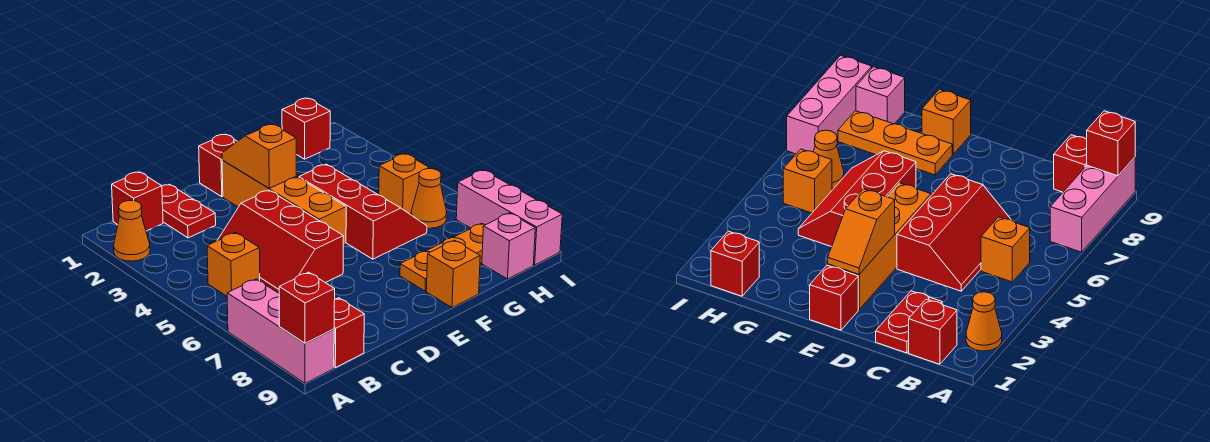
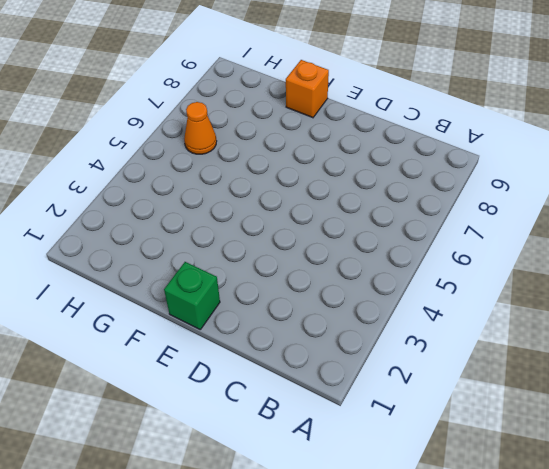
green 1x1 brick [164,262,220,329] -> red 1x1 brick [199,134,237,197]
none -> orange 1x1 cone [114,200,150,261]
none -> pink 1x3 brick [227,279,334,383]
none -> red 1x1 brick [112,172,163,231]

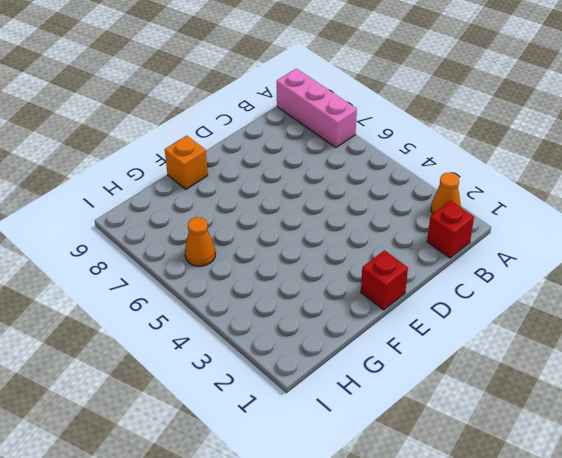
none -> orange 1x1 brick [207,233,260,296]
none -> red 1x1 brick [334,298,364,368]
none -> red 1x2 plate [162,184,216,238]

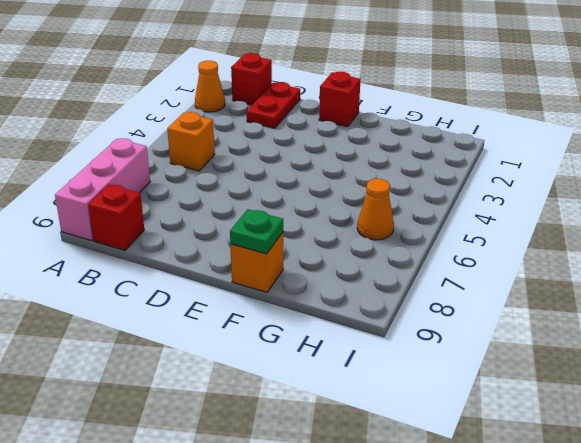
green 1x1 plate [230,209,283,254] -> none
none -> red 2x3 slope [217,190,344,293]
none -> orange 1x4 brick [222,160,346,246]
none -> red 2x3 slope [299,164,427,259]

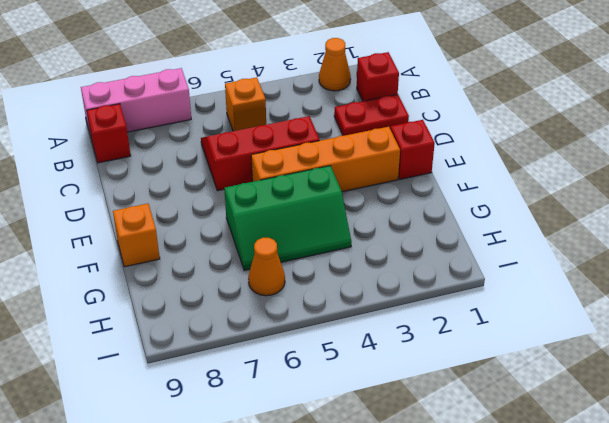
green 2x3 slope [224,166,351,270] -> red 2x3 slope [299,164,427,259]
none -> orange 1x3 plate [400,223,485,291]
none -> red 1x1 brick [282,98,330,159]
none -> orange 1x1 brick [379,154,429,214]

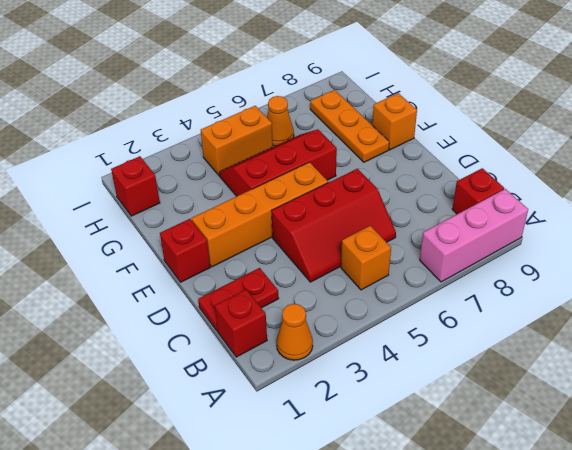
orange 1x2 brick [201,106,273,176] -> orange 1x1 brick [379,154,429,214]
none -> pink 1x1 brick [482,213,535,279]
none -> pink 1x3 brick [456,170,562,265]
none -> red 1x1 brick [279,272,335,343]

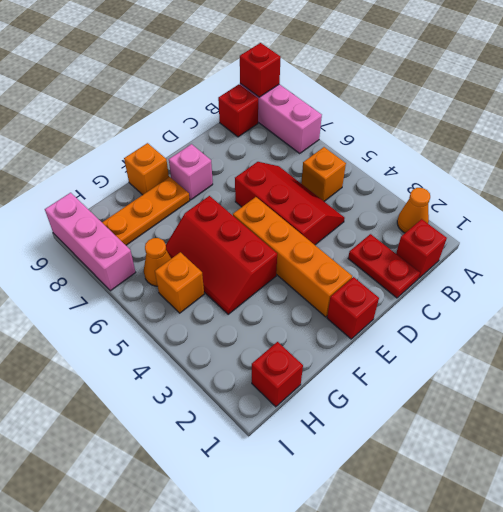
pink 1x1 brick [169,144,213,200] -> pink 1x1 brick moved to [482,213,535,279]
none -> orange 1x2 slope [222,124,296,188]

